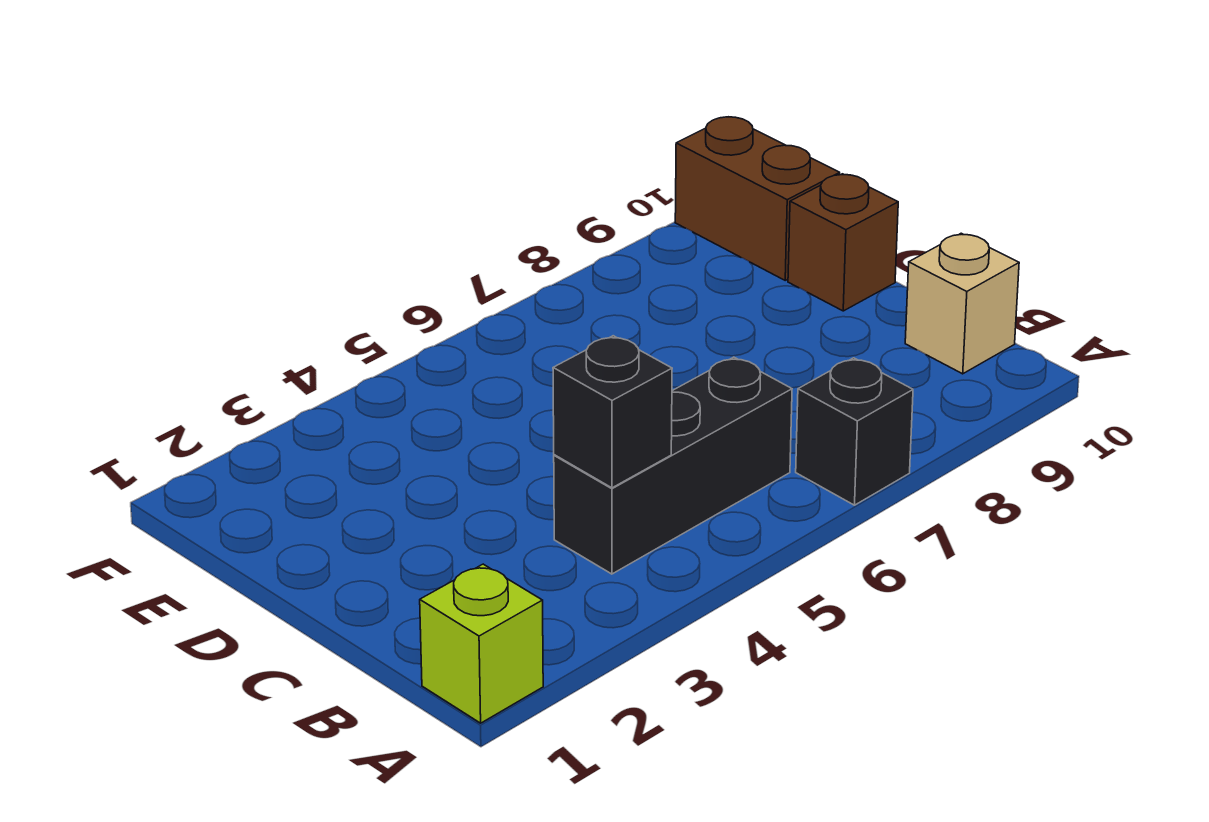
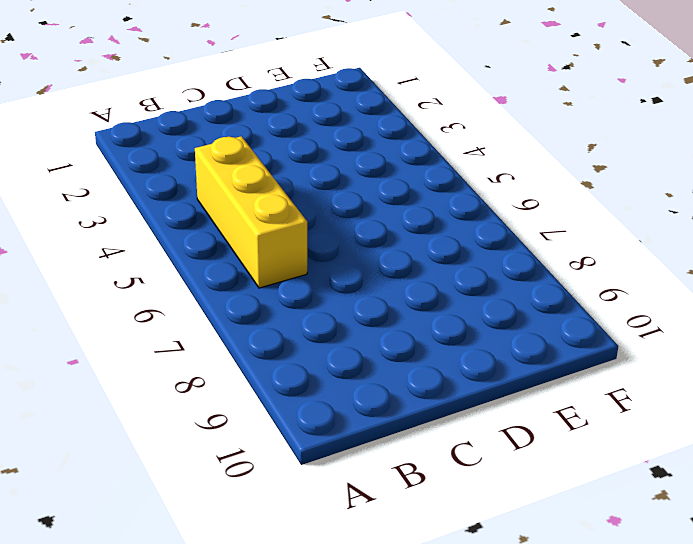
yellow 1x3 brick [195,136,307,288] -> black 1x3 brick [554,357,792,574]
none -> lime 1x1 brick [420,564,543,723]
none -> black 1x1 brick [796,358,913,505]

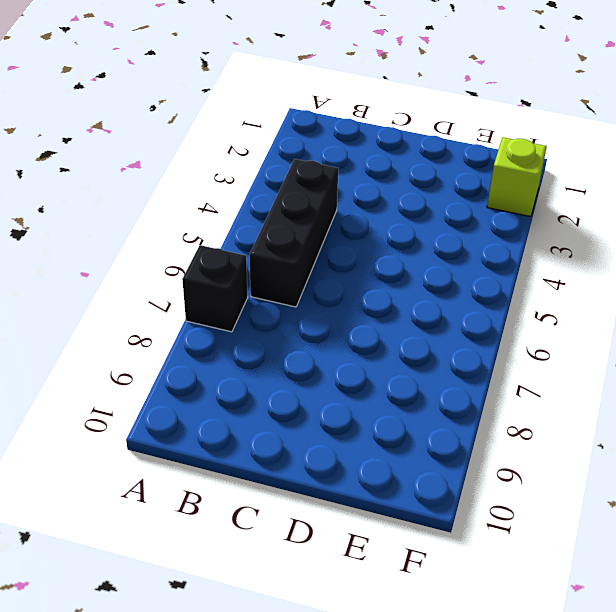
lime 1x1 brick [487,137,547,217] -> lime 1x1 brick moved to [420,564,543,723]
none -> tan 1x1 brick [905,233,1019,374]
none -> brown 1x1 brick [788,174,898,311]

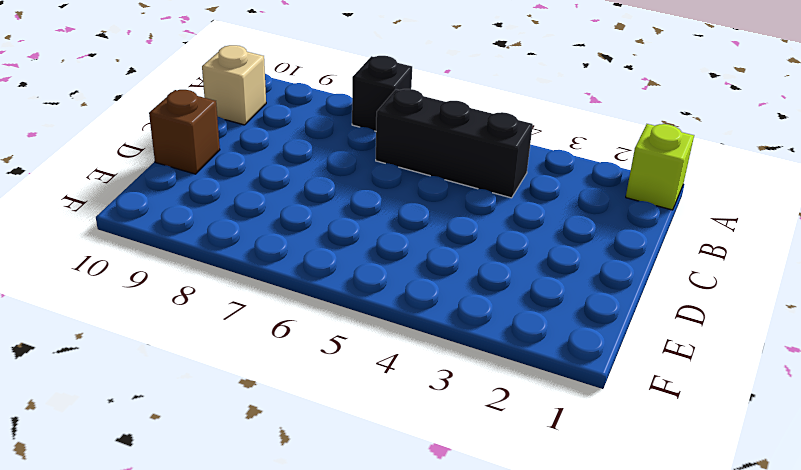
none -> brown 1x2 brick [675,117,840,280]
none -> black 1x1 brick [553,336,672,488]

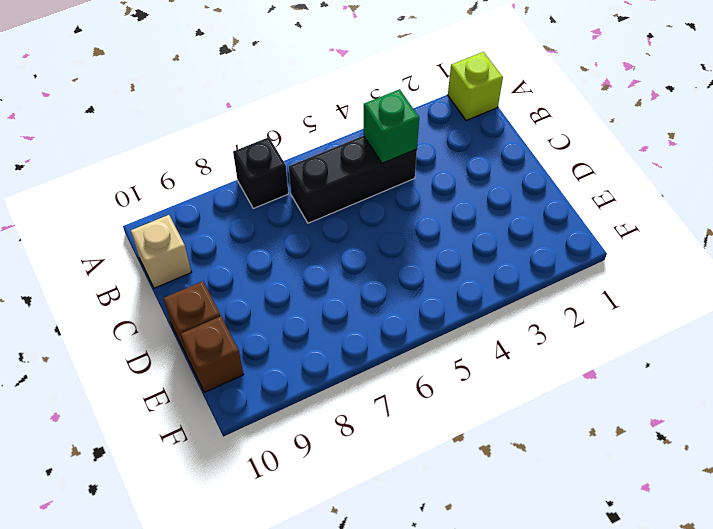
green 1x1 brick [363,89,419,163] -> black 1x1 brick [553,336,672,488]
brown 1x1 brick [181,316,244,392] -> brown 1x2 brick [675,117,840,280]

